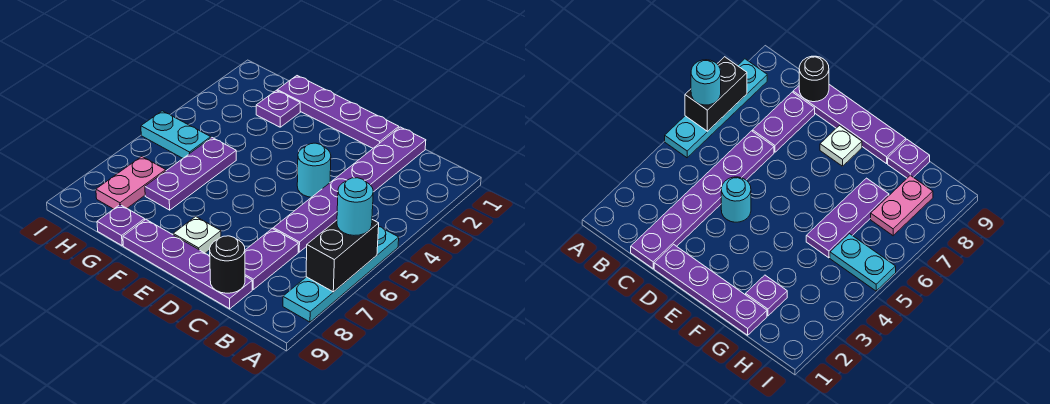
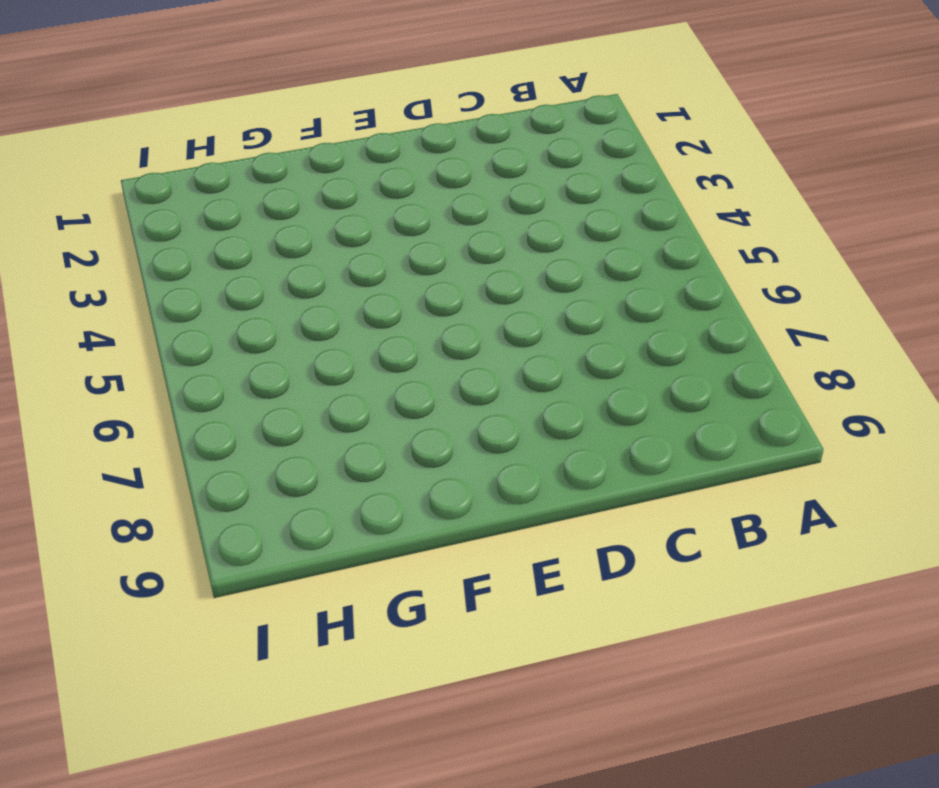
none -> cyan 1x4 plate [283,227,399,322]
none -> purple 1x6 plate [273,127,426,252]
none -> purple 1x2 plate [245,229,298,289]

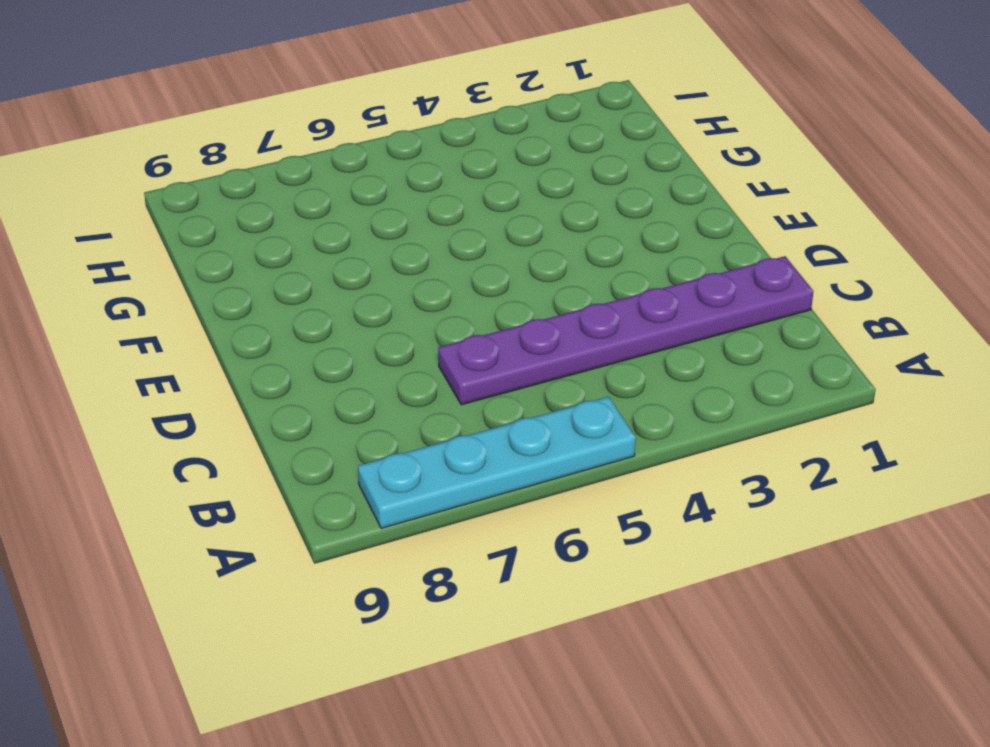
none -> purple 1x2 plate [245,229,298,289]
none -> purple 1x4 plate [123,220,252,309]
none -> purple 1x4 plate [277,76,399,148]

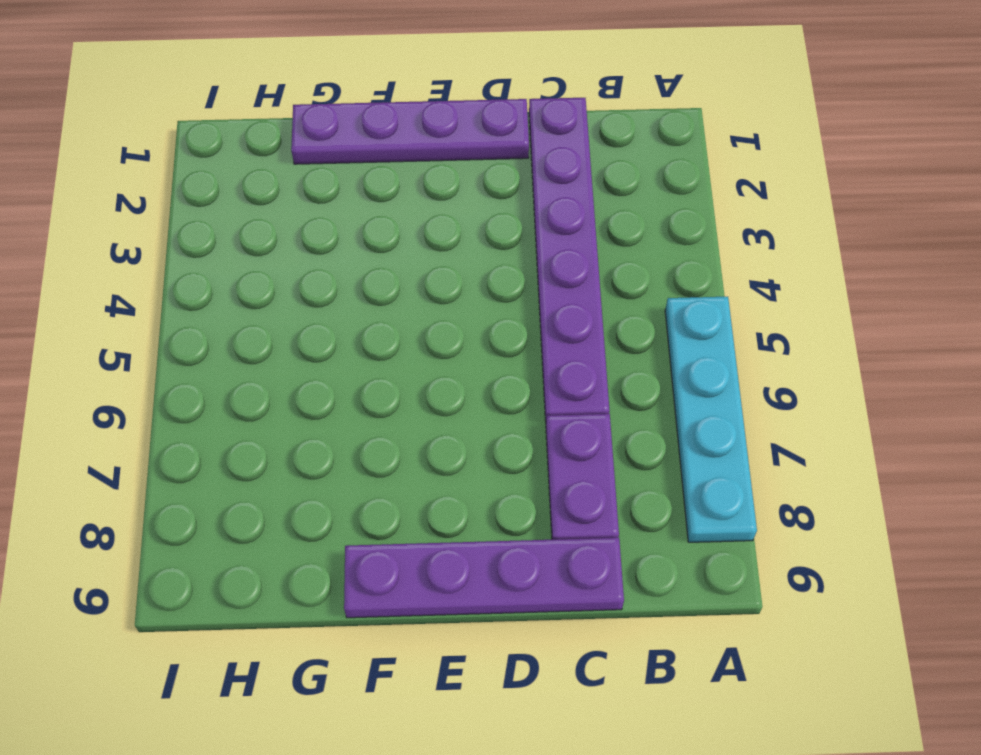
none -> cyan 1x1 round brick [297,143,331,197]
none -> white 1x1 plate [173,216,221,253]
none -> purple 1x1 plate [256,90,300,127]

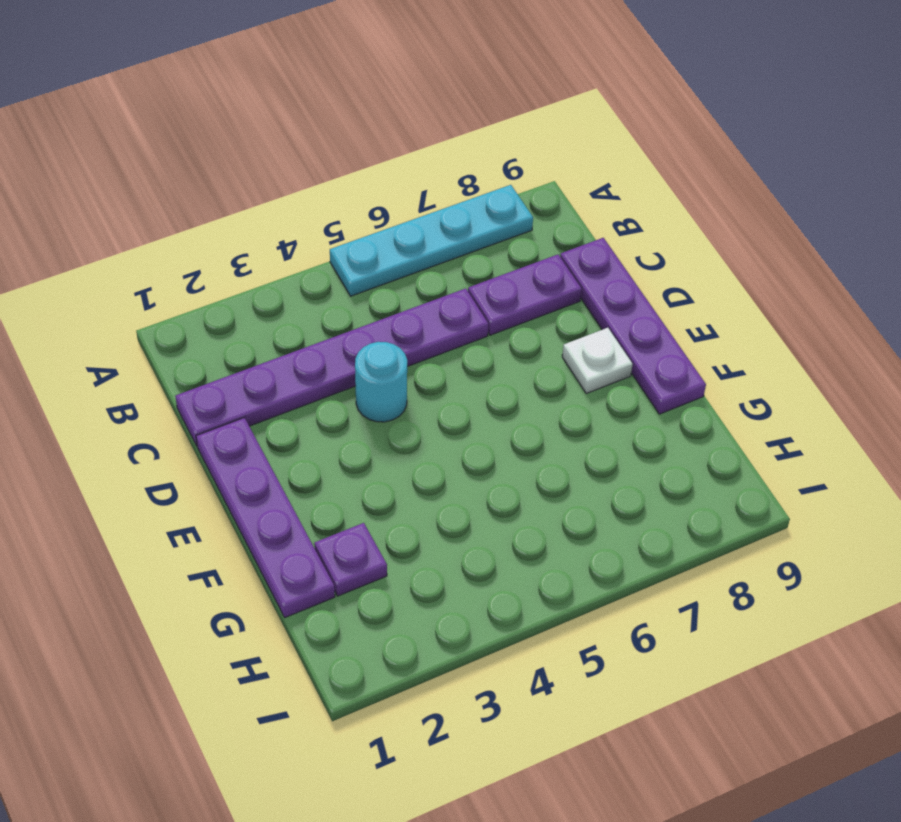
none -> purple 1x3 plate [145,138,236,210]
none -> purple 1x1 plate [97,205,145,246]
none -> cyan 1x2 plate [141,111,211,158]

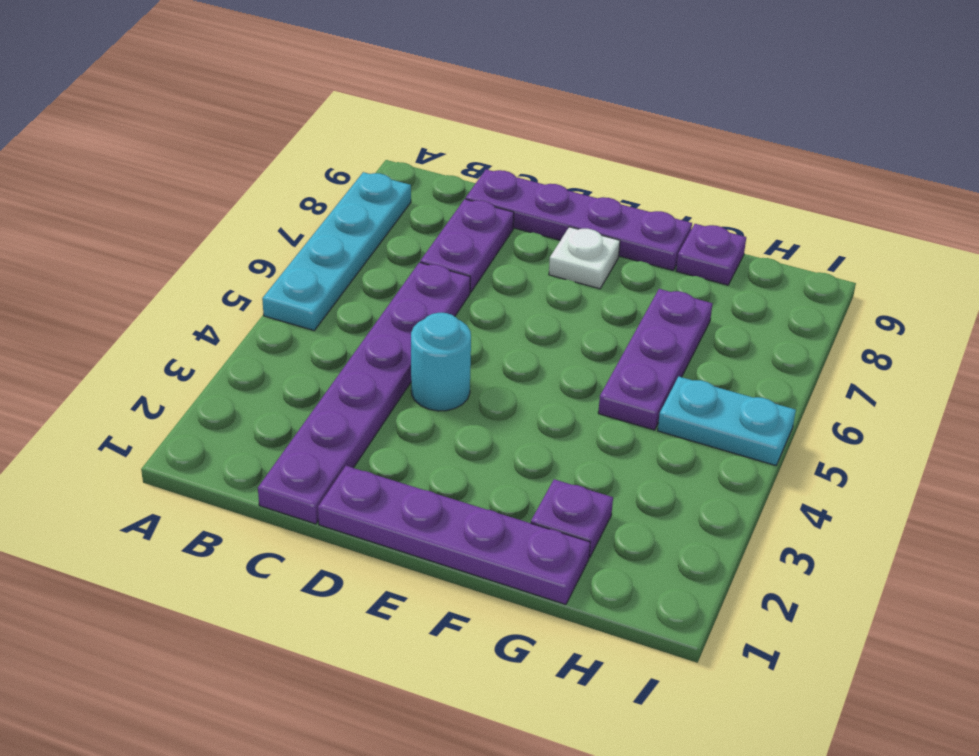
none -> pink 1x2 plate [96,156,166,209]
none -> black 1x2 brick [306,220,379,292]
none -> black 1x1 round brick [210,236,245,293]

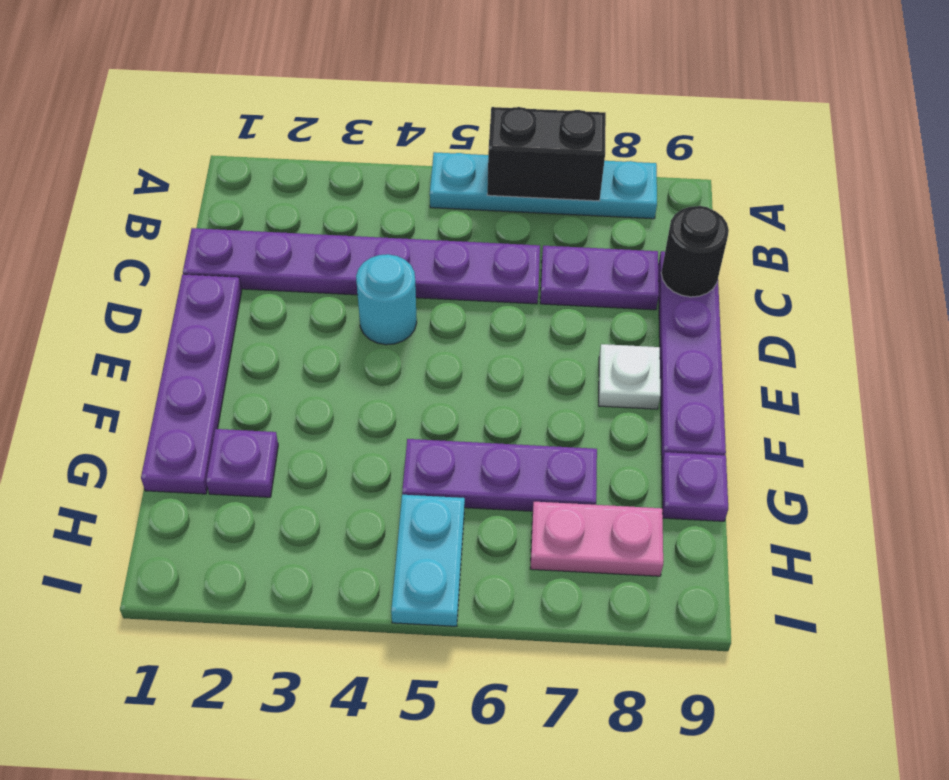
none -> cyan 1x1 round brick [337,178,373,235]

